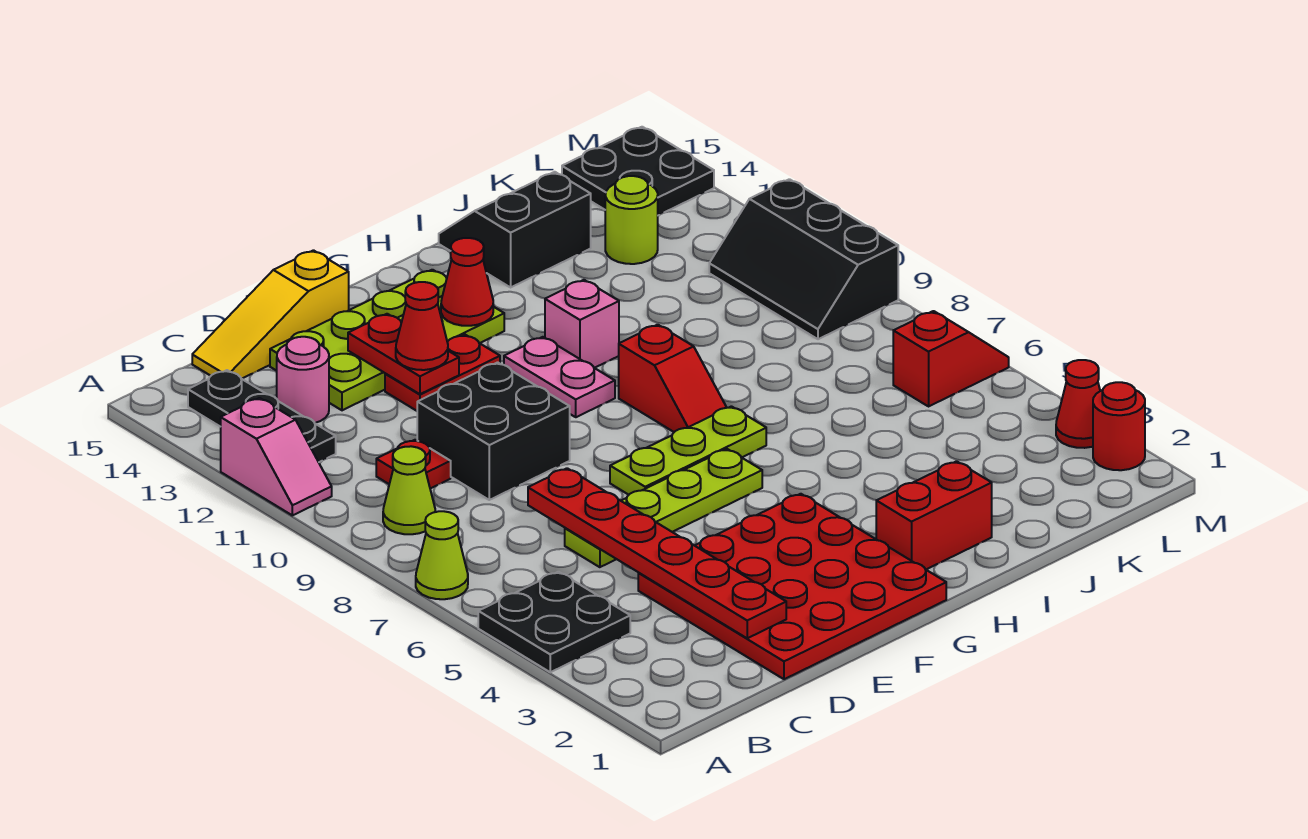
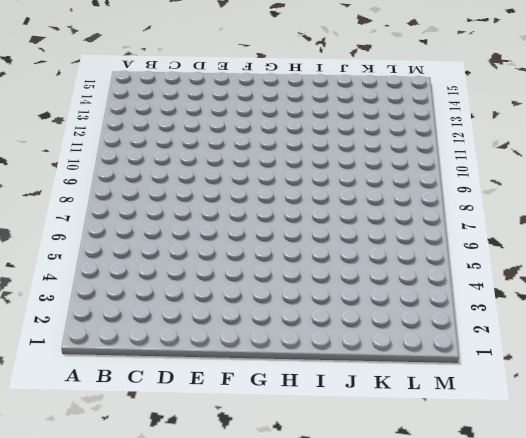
none -> black 2x2 plate [478,572,630,672]
none -> lime 1x1 cone [416,511,468,599]
none -> pink 1x2 slope [221,398,332,515]

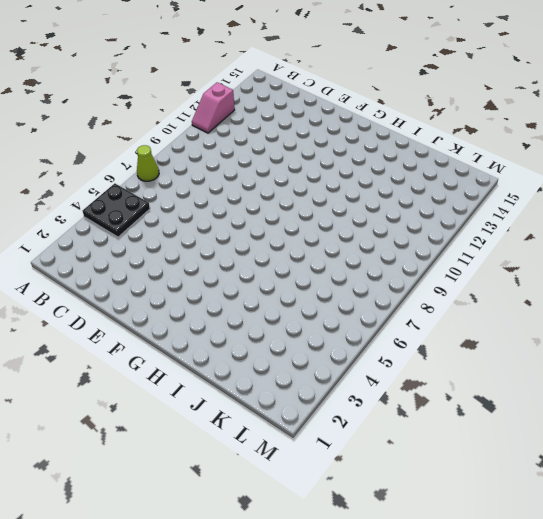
none -> lime 1x1 cone [383,446,435,534]
none -> black 1x3 plate [188,370,336,462]
none -> red 1x1 plate [376,440,451,489]

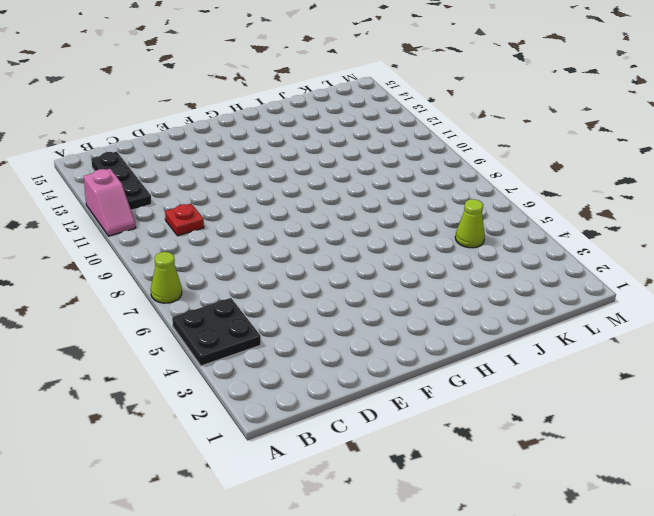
lime 1x1 cone [455,199,485,248] -> lime 1x1 cone moved to [383,446,435,534]
none -> pink 1x1 round brick [277,337,329,423]
none -> yellow 1x3 slope [192,250,349,379]
none -> red 4x4 plate [638,494,946,679]

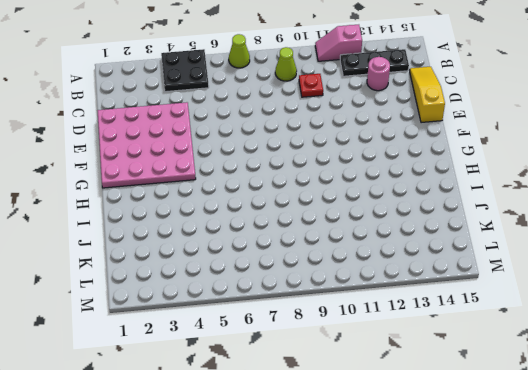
pink 4x4 plate [97,102,196,188] -> red 4x4 plate [638,494,946,679]
none -> lime 1x4 plate [565,449,762,567]
none -> black 2x2 brick [417,362,570,500]
none -> lime 2x4 plate [270,270,504,410]

